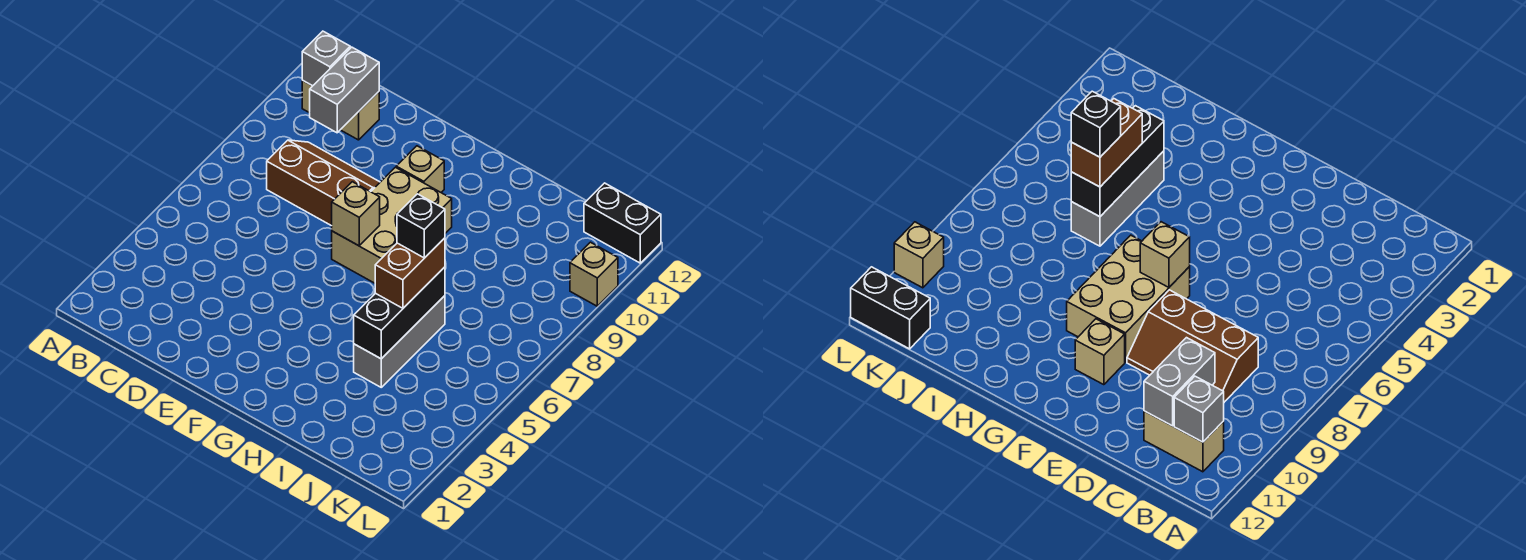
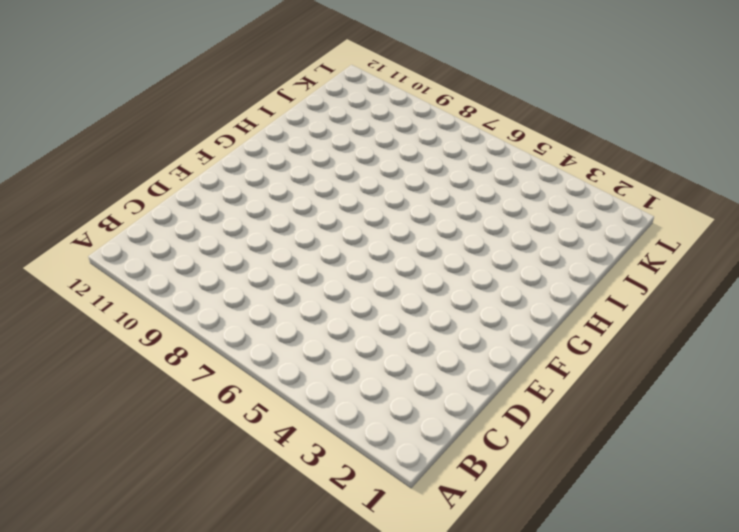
none -> tan 1x2 brick [302,80,379,140]
none -> brown 2x3 slope [267,140,380,226]
none -> tan 2x3 brick [332,167,452,283]

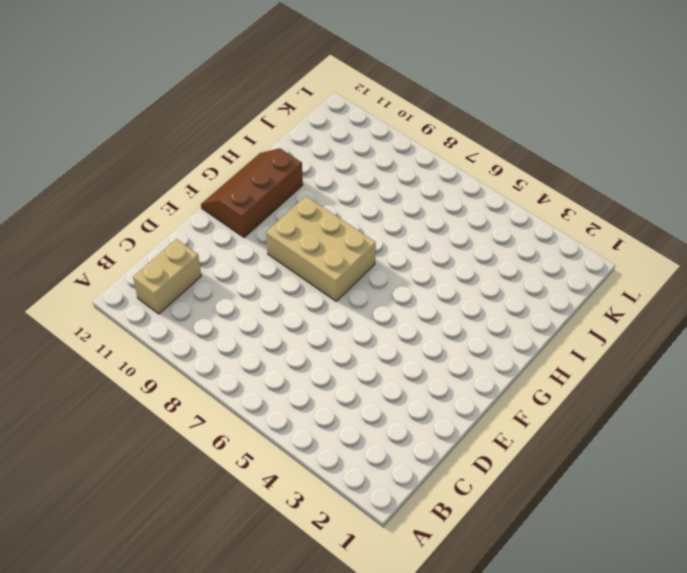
brown 2x3 slope [201,148,303,238] -> brown 2x3 slope moved to [267,140,380,226]
none -> tan 1x1 brick [396,146,444,192]
none -> grey 1x3 brick [354,296,445,387]
none -> black 1x2 brick [584,183,661,263]

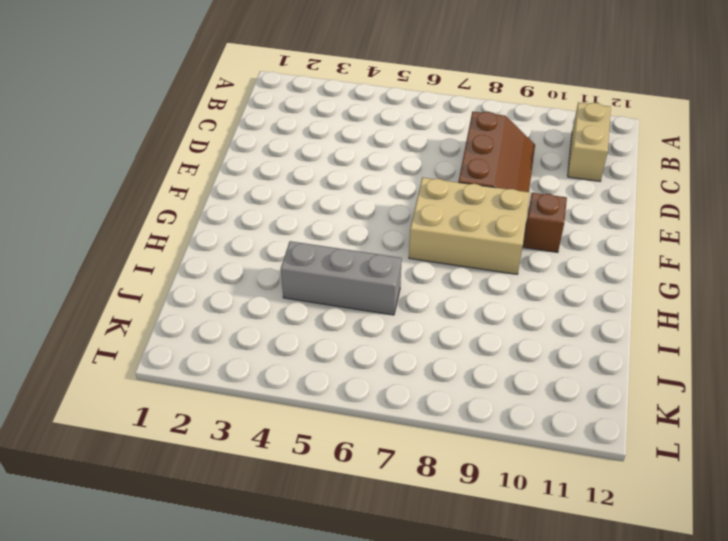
brown 1x1 brick [523,193,567,252] -> tan 1x1 brick [396,146,444,192]
none -> black 1x2 brick [584,183,661,263]
none -> tan 1x1 brick [570,242,618,306]
none -> grey 1x1 brick [302,31,350,86]

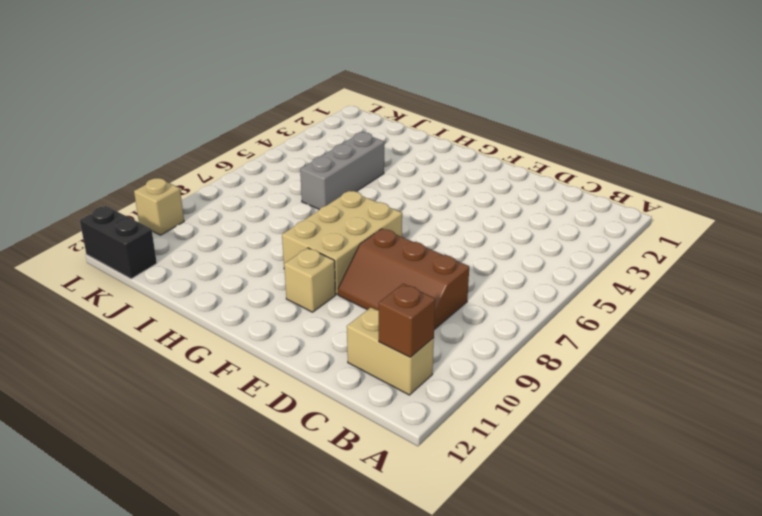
brown 1x1 brick [379,284,435,357] -> grey 1x1 brick [302,31,350,86]
none -> grey 1x2 brick [310,47,379,133]
none -> tan 1x1 brick [332,182,380,246]
none -> black 1x3 brick [354,267,445,359]

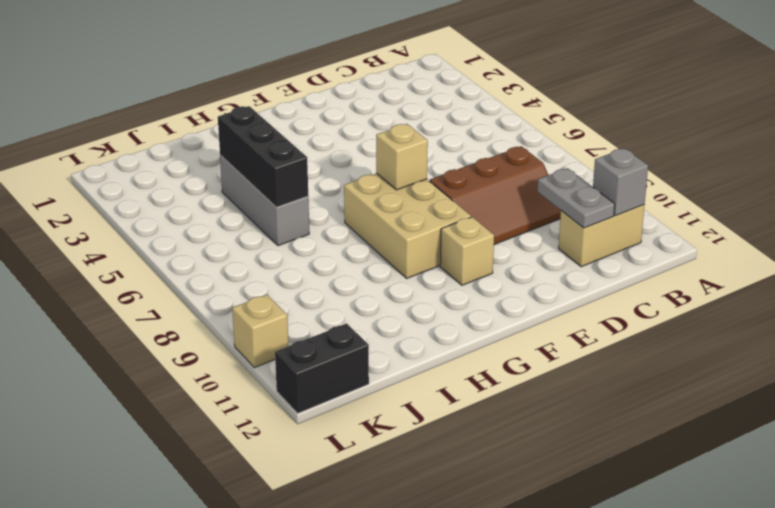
grey 1x2 plate [537,168,615,228] -> grey 1x2 brick [310,47,379,133]
none -> brown 1x2 brick [375,238,445,308]
none -> black 1x1 brick [397,194,445,258]

